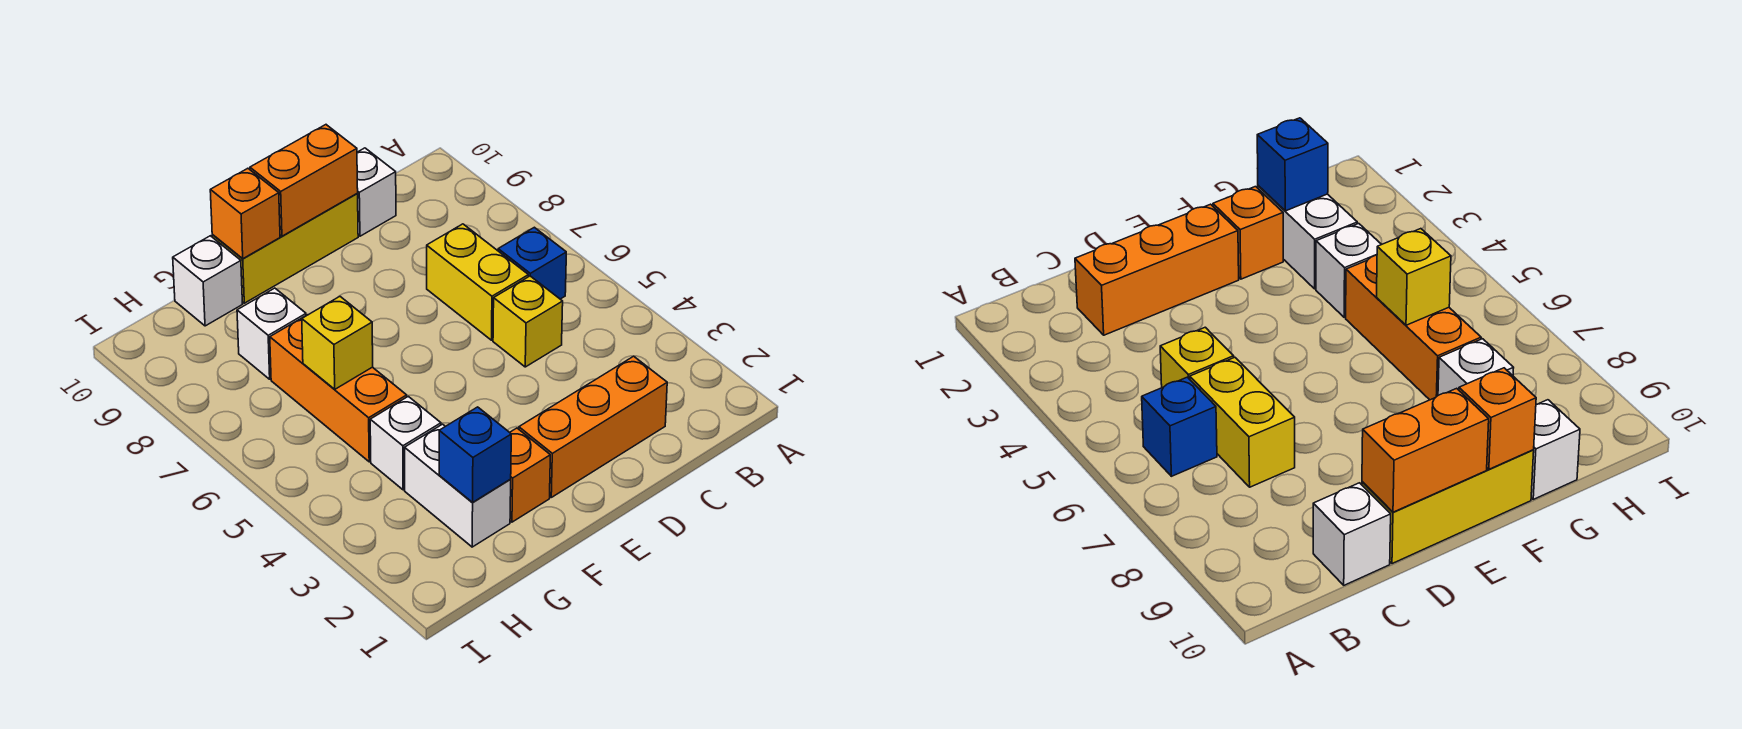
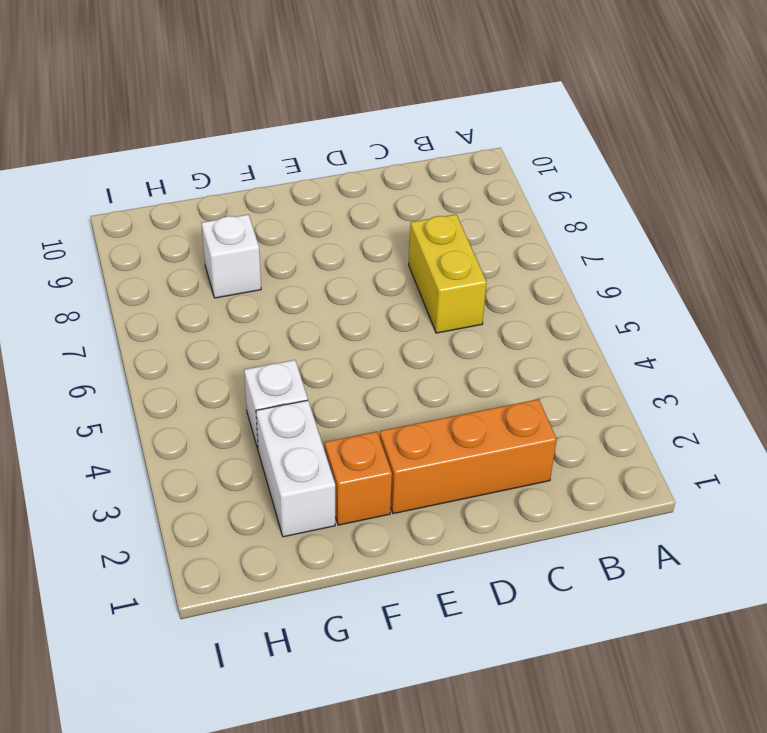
none -> blue 1x1 brick [498,227,566,299]
none -> yellow 1x1 brick [493,276,563,367]
none -> white 1x1 brick [357,148,396,236]

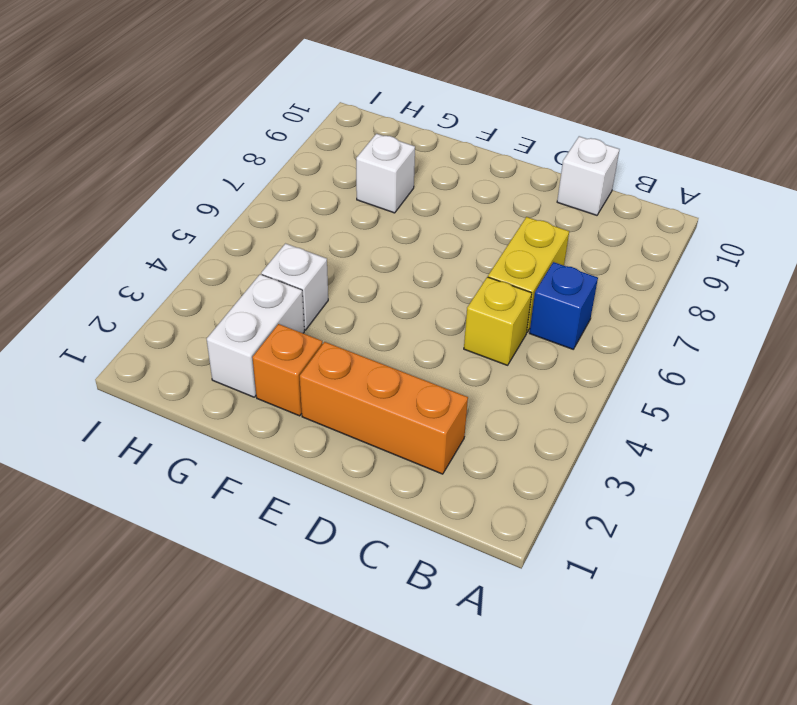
none -> yellow 1x3 brick [212,194,358,303]
none -> orange 1x3 brick [270,315,407,462]
none -> white 1x1 brick [173,236,242,326]

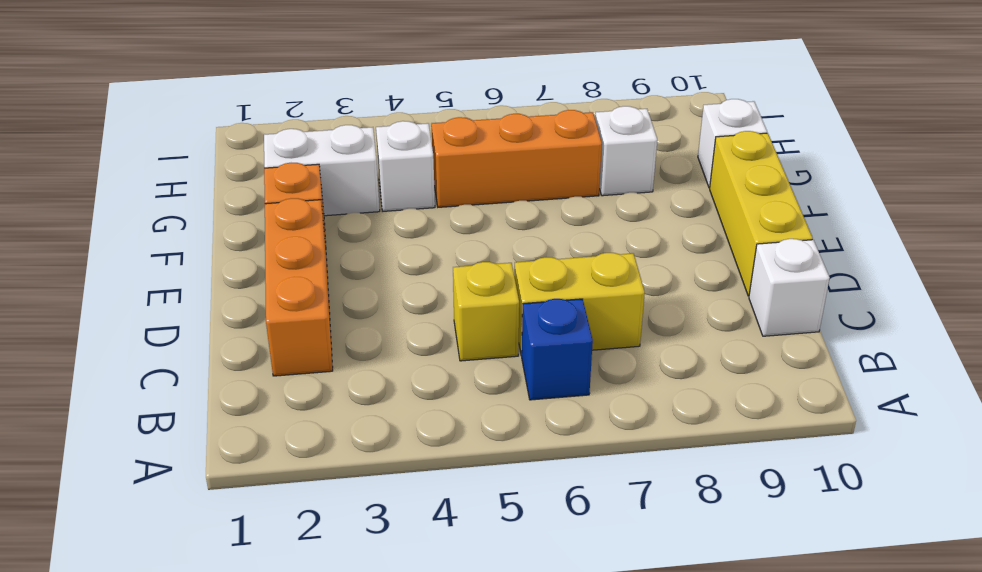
none -> orange 1x2 brick [250,125,358,236]
none -> orange 1x1 brick [210,168,280,259]
none -> blue 1x1 brick [439,407,511,502]

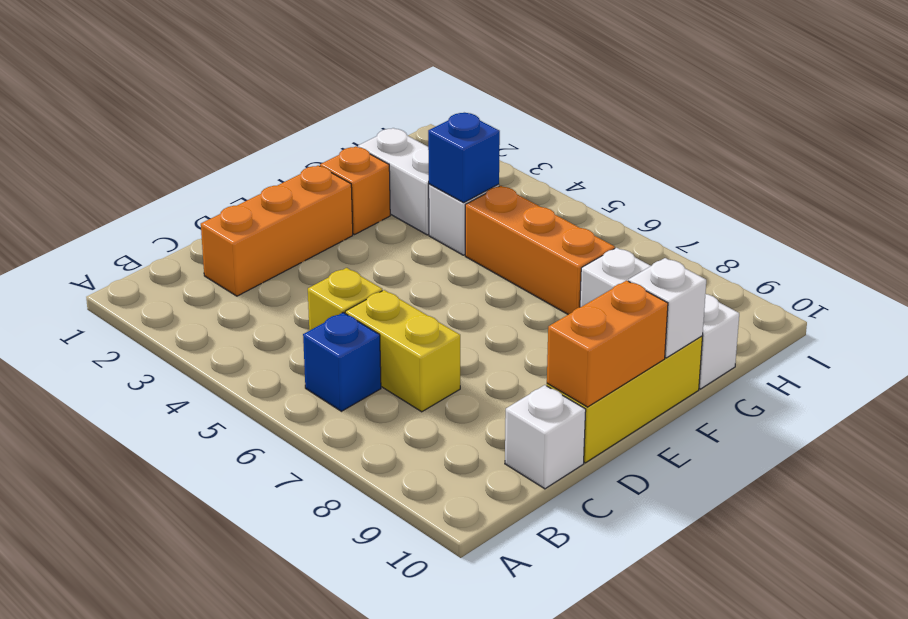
white 1x1 brick [628,258,706,358] -> orange 1x1 brick [210,168,280,259]
blue 1x1 brick [428,113,500,203] -> blue 1x1 brick moved to [439,407,511,502]
none -> yellow 1x1 brick [302,297,373,389]

